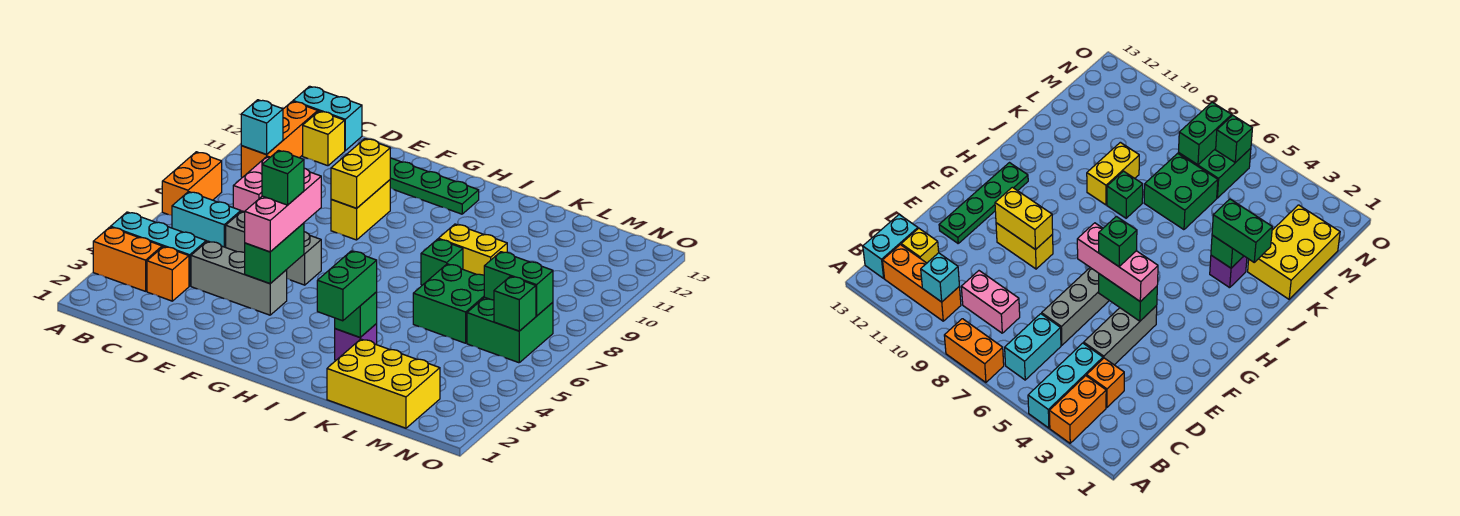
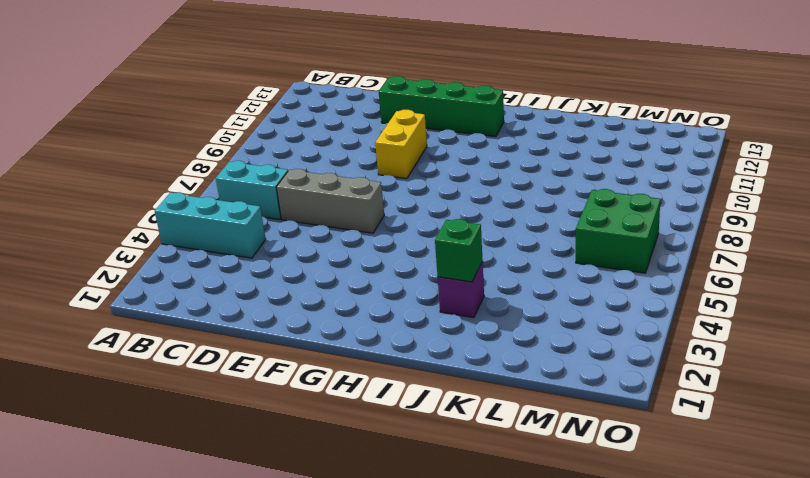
green 1x4 brick [379,76,504,137] -> green 1x4 plate [390,158,479,214]
none -> orange 1x2 brick [93,227,162,291]
none -> orange 1x2 brick [162,152,222,215]
none -> orange 1x3 brick [241,101,318,178]

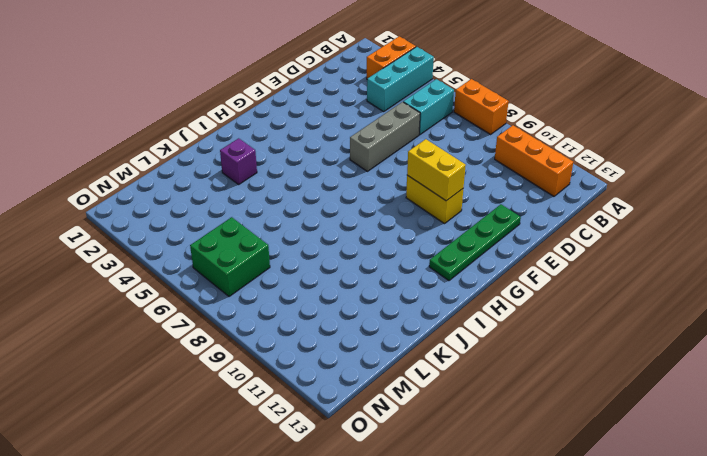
none -> cyan 1x2 brick [293,86,362,150]
none -> orange 1x1 brick [147,247,189,301]
none -> pink 1x2 brick [233,156,270,212]

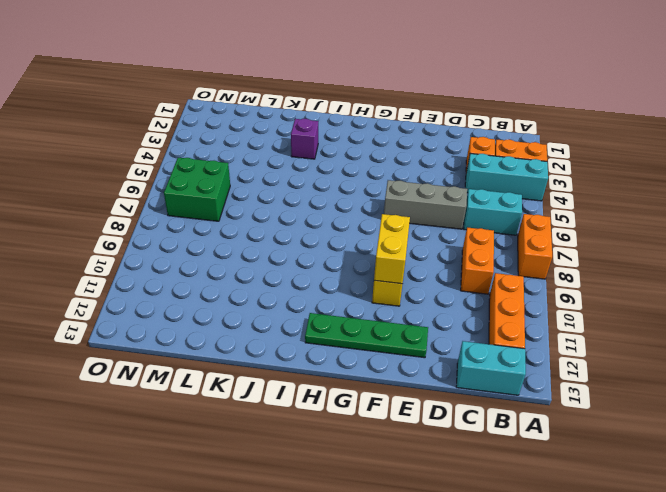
orange 1x2 brick [461,227,494,294] -> pink 1x2 brick [233,156,270,212]
none -> yellow 1x1 brick [303,111,345,166]
none -> grey 1x3 brick [191,241,287,315]
none -> green 1x1 brick [421,239,463,285]

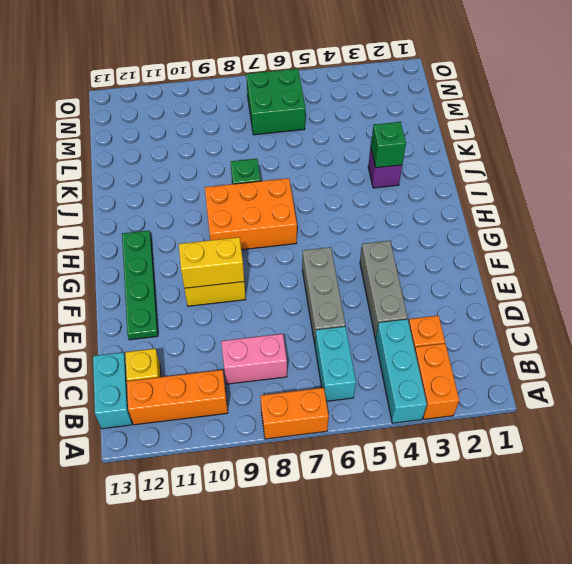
orange 2x3 brick [205,178,297,250] -> none
none -> yellow 1x2 brick [438,224,507,275]
none -> yellow 2x3 brick [327,339,440,428]
none -> green 2x2 brick [413,264,484,343]

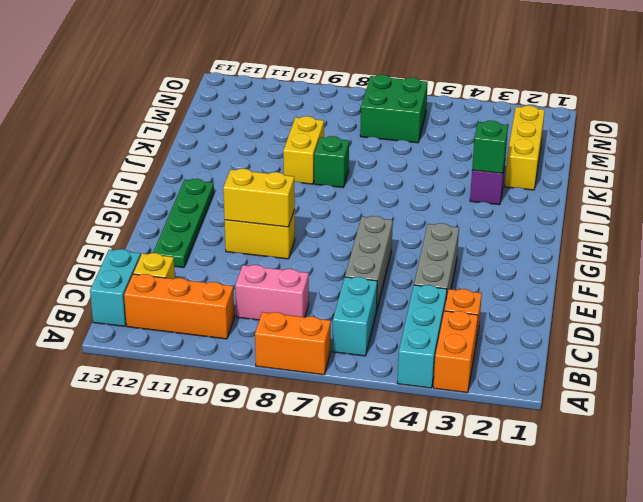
yellow 1x3 brick [505,105,545,190] -> yellow 2x3 brick [327,339,440,428]
none -> green 2x2 brick [413,264,484,343]
none -> cyan 1x1 brick [241,100,283,155]
none -> green 1x2 brick [245,223,304,284]

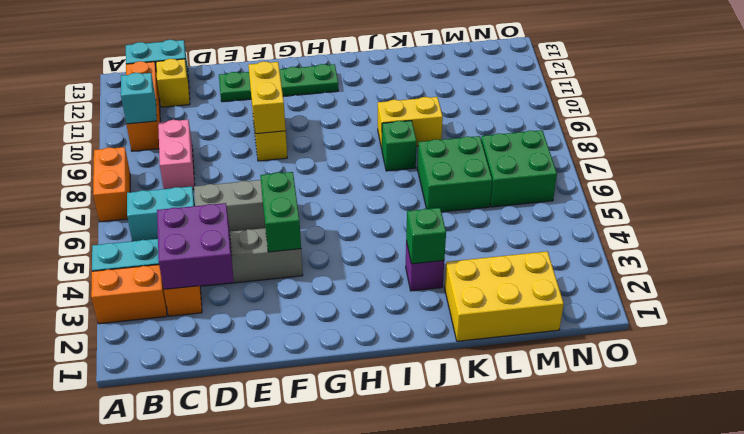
purple 2x2 brick [157,203,234,289] -> none
none -> green 1x2 brick [484,252,553,316]
none -> green 1x1 brick [494,276,536,331]
none -> pink 1x3 brick [245,168,321,252]

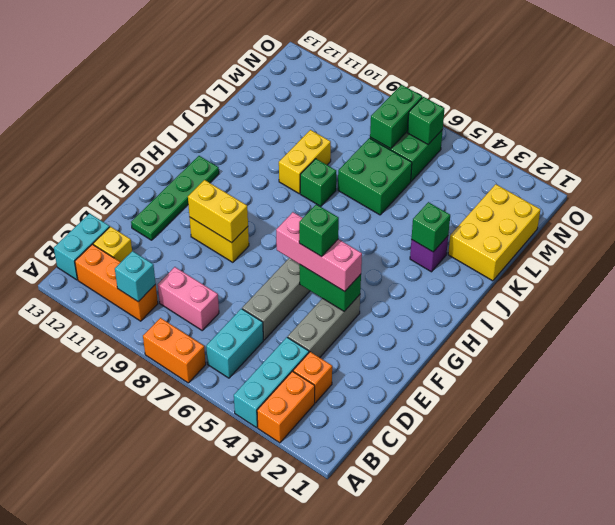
none -> green 1x2 brick [317,251,377,321]

